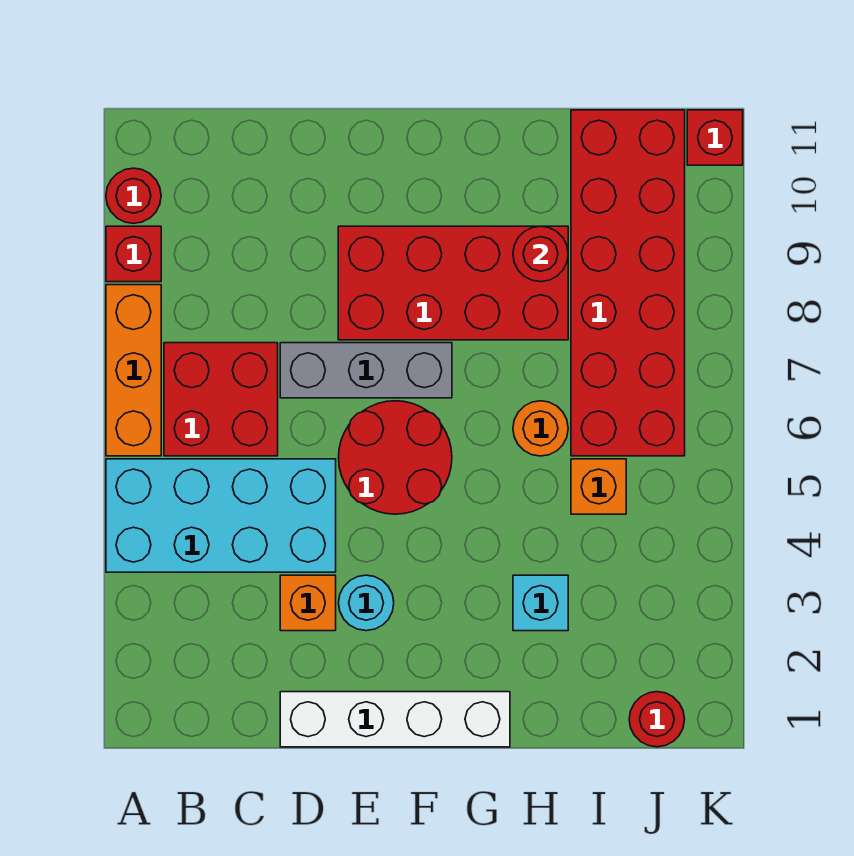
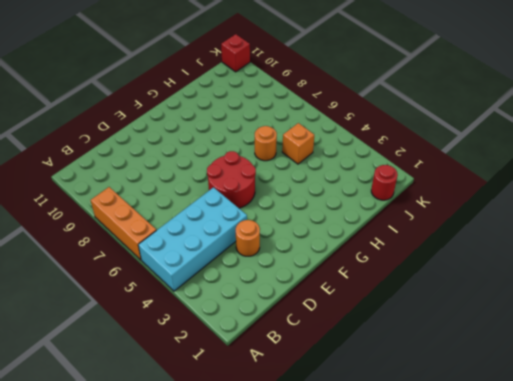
orange 1x1 round brick [236,220,260,256] -> orange 1x1 brick [280,575,336,631]
none -> red 1x1 brick [106,226,161,282]
none -> red 1x1 round brick [106,168,161,224]
none -> red 2x2 brick [164,343,278,456]

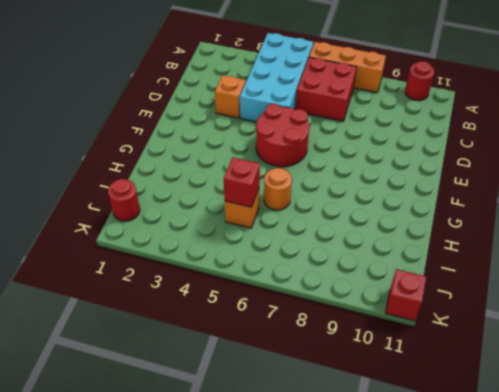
red 1x1 brick [224,157,260,207] -> red 1x1 brick moved to [106,226,161,282]
none -> white 1x4 brick [280,692,510,747]
none -> grey 1x3 brick [280,343,452,398]
none -> cyan 1x1 round brick [339,575,394,631]

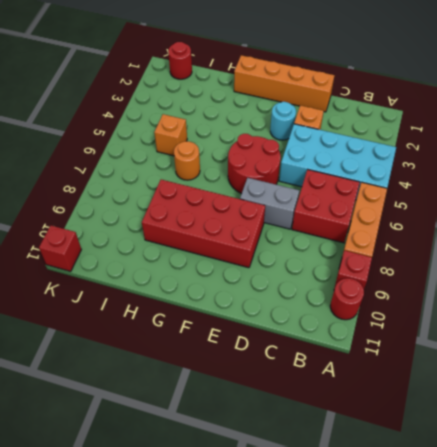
orange 1x4 brick [234,55,335,112] -> white 1x4 brick [280,692,510,747]
grey 1x2 brick [240,178,299,229] -> grey 1x3 brick [280,343,452,398]
none -> cyan 1x1 brick [513,575,568,631]
none -> red 2x6 brick [571,110,685,456]
none -> red 1x1 round brick [513,226,568,282]

